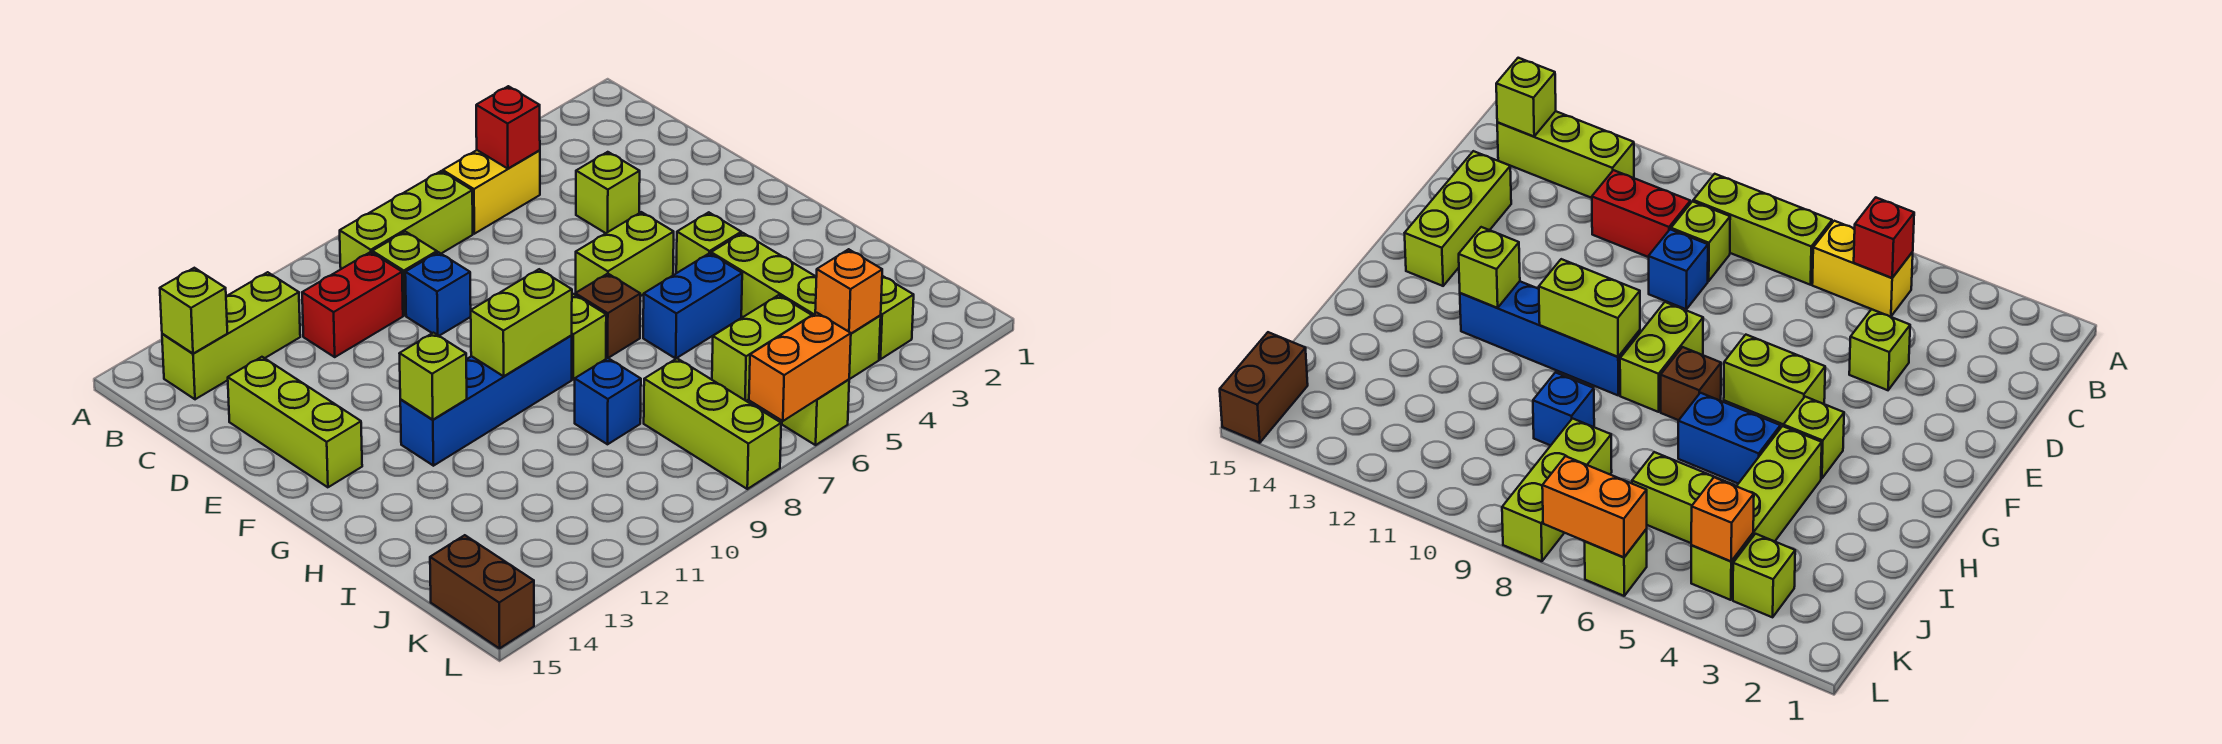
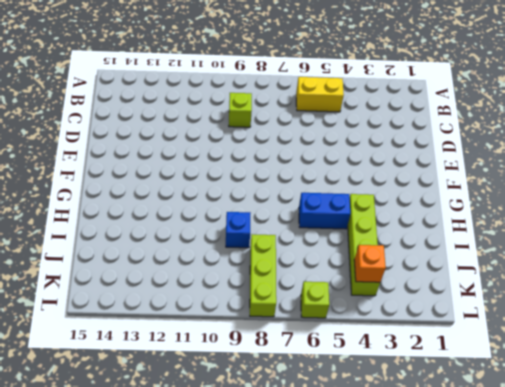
none -> lime 1x3 brick [340,171,473,269]
none -> lime 1x3 brick [162,272,300,399]
none -> red 1x2 brick [302,252,403,357]

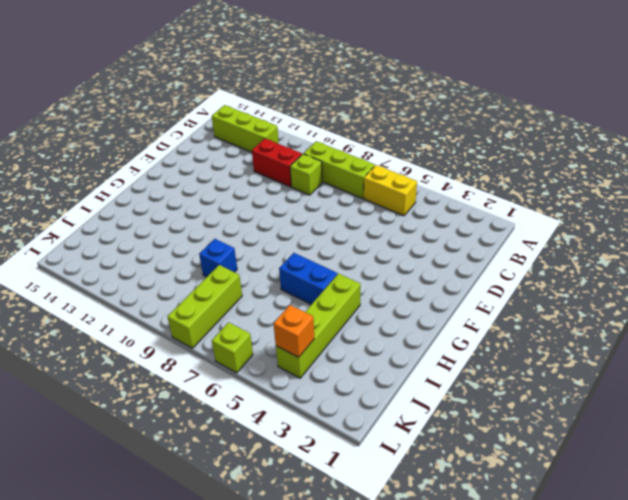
none -> lime 1x1 brick [576,152,640,233]
none -> blue 1x1 brick [405,252,471,336]
none -> lime 1x3 brick [228,357,362,487]

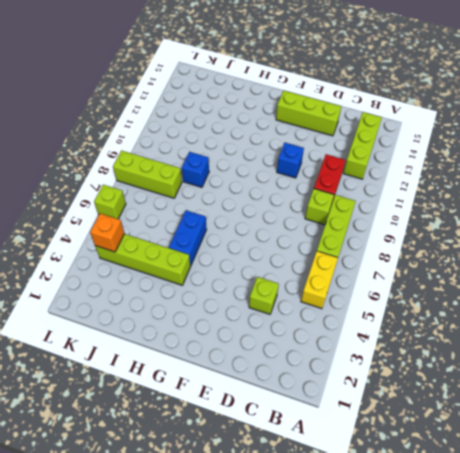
blue 1x1 brick [277,143,304,178] -> blue 1x1 brick moved to [405,252,471,336]
none -> lime 1x2 brick [576,212,674,296]
none -> lime 1x2 brick [571,293,606,379]
none -> lime 1x1 brick [676,212,741,273]

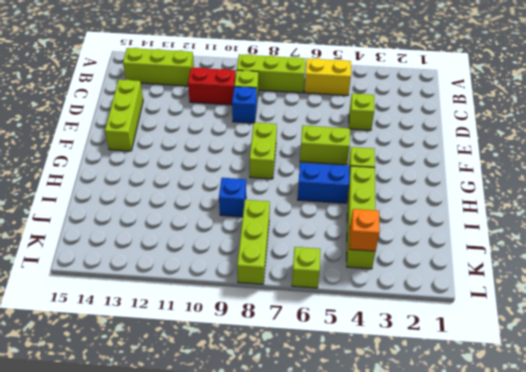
none -> brown 1x1 brick [575,274,640,358]
none -> blue 1x4 brick [400,336,572,466]
none -> lime 1x2 brick [712,295,812,401]

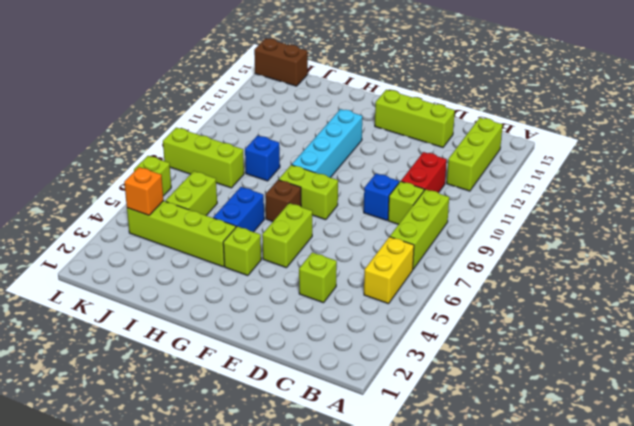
cyan 1x4 brick [292,109,362,178] -> blue 1x4 brick [400,336,572,466]
none -> lime 1x1 brick [879,276,914,359]
none -> red 1x1 brick [476,86,540,169]
none -> lime 1x1 brick [160,268,227,354]

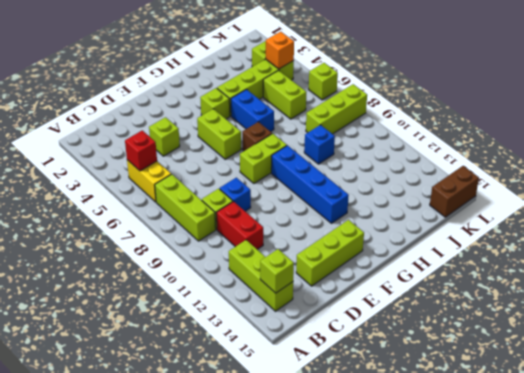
none -> lime 1x2 brick [471,269,572,376]
none -> lime 1x1 brick [399,333,467,420]
none -> orange 1x2 brick [749,313,851,421]

